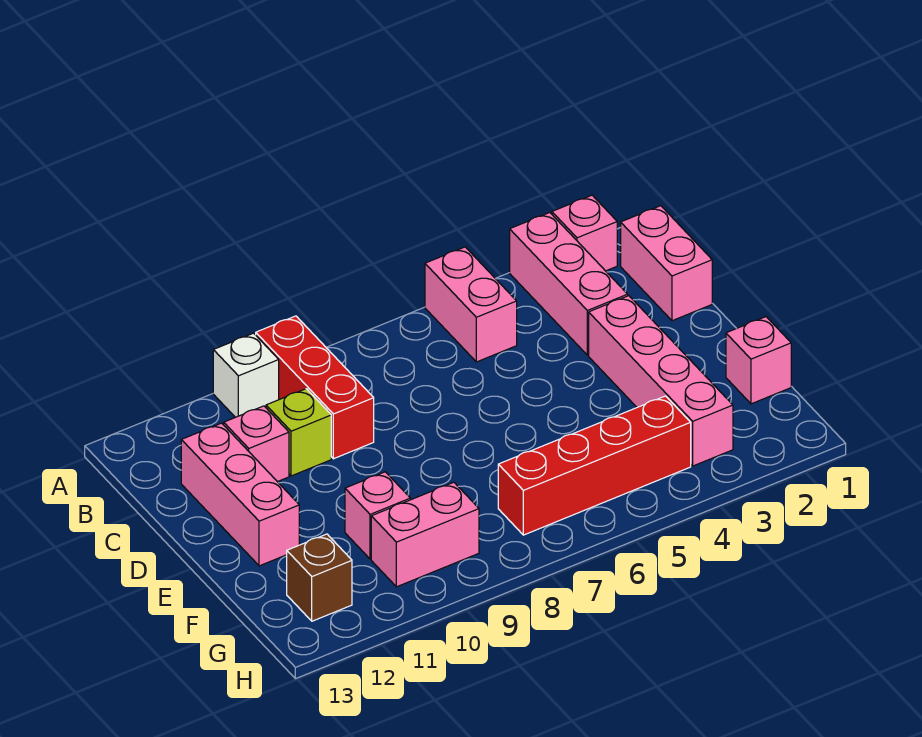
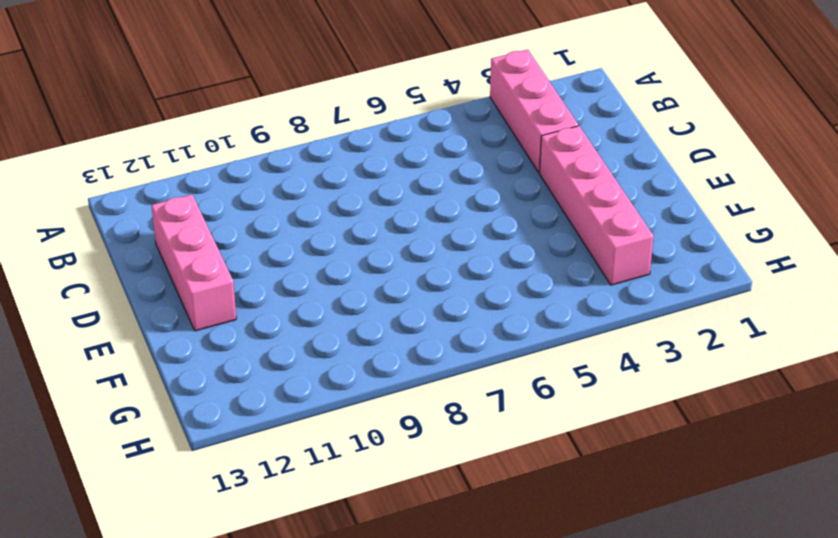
none -> pink 1x1 brick [552,195,617,271]
none -> pink 1x2 brick [425,247,517,362]
none -> red 1x3 brick [256,316,374,459]

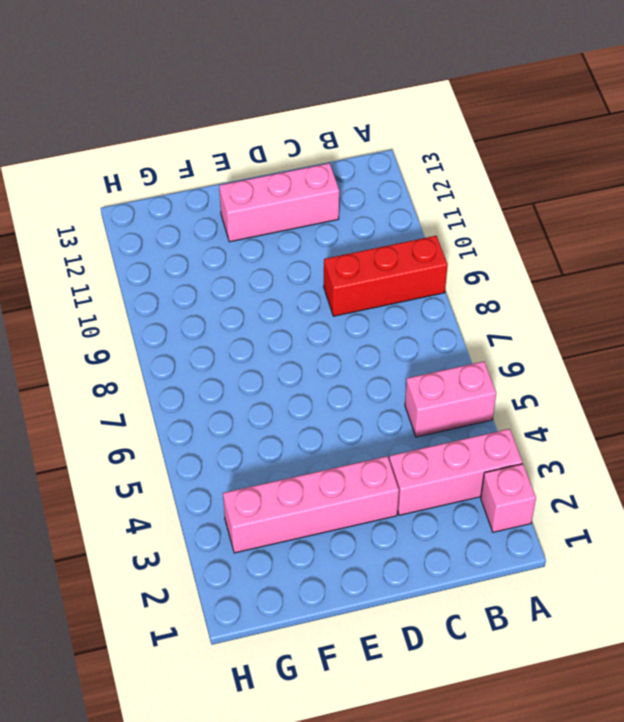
none -> white 1x1 brick [213,333,279,417]
none -> pink 1x2 brick [620,206,712,321]
none -> lime 1x1 brick [266,389,331,476]

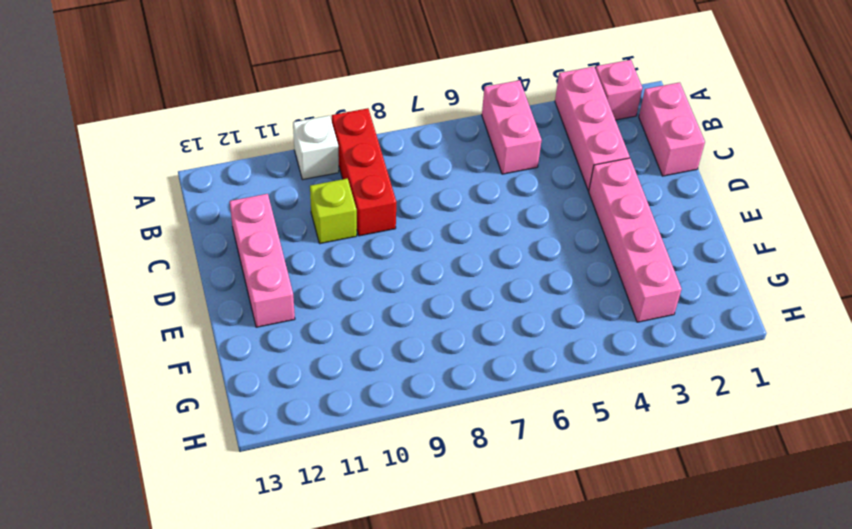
none -> pink 1x1 brick [224,406,289,482]
none -> pink 1x1 brick [726,317,791,404]
none -> pink 1x1 brick [345,472,410,559]

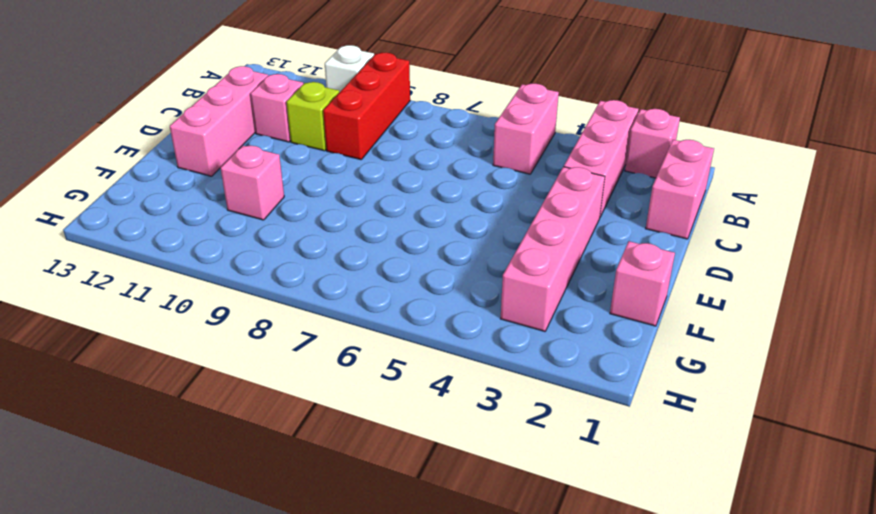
none -> red 1x4 brick [498,396,691,535]
none -> pink 1x2 brick [371,482,479,587]
none -> brown 1x1 brick [287,534,352,621]

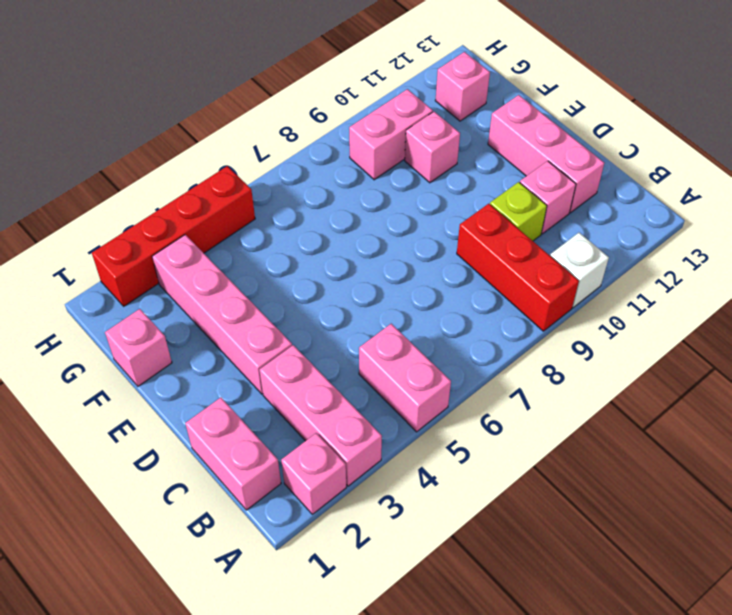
pink 1x1 brick [435,52,490,121] -> brown 1x1 brick [287,534,352,621]
red 1x4 brick [92,166,255,306] -> red 1x4 brick moved to [498,396,691,535]

